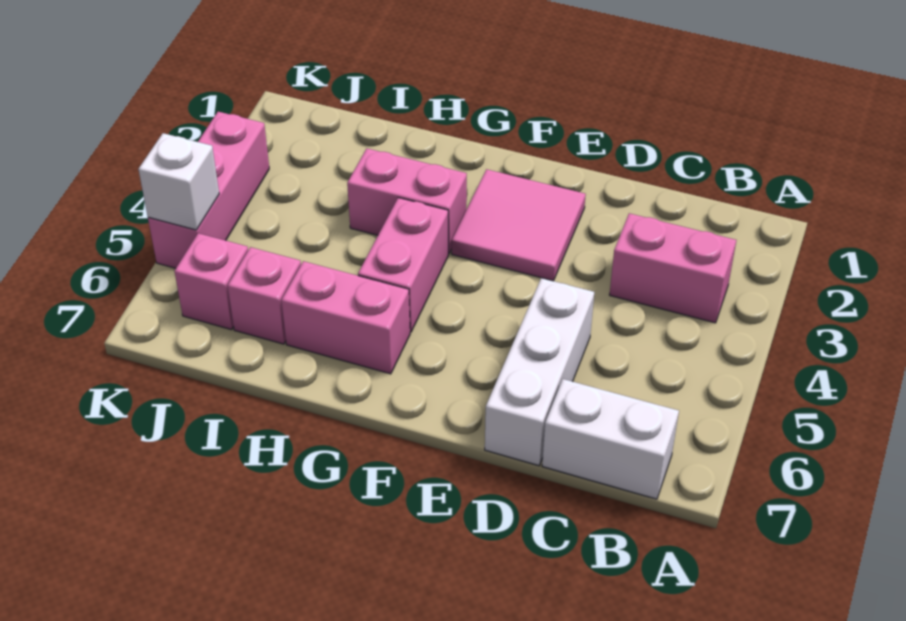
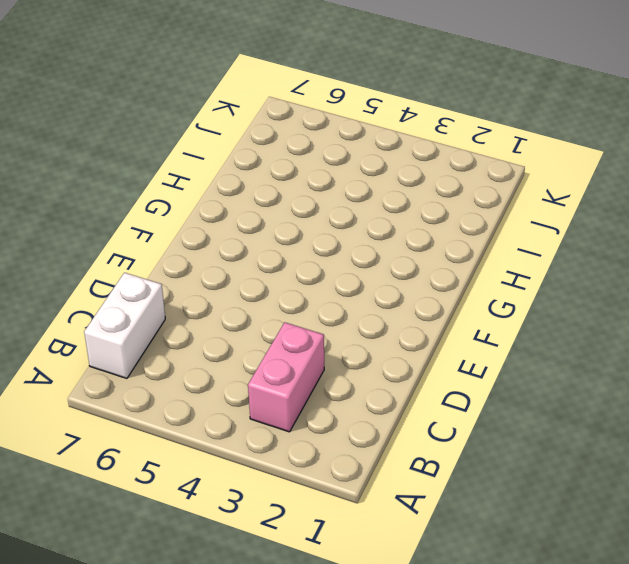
none -> white 1x3 brick [485,278,594,466]
none -> pink 2x2 tile [452,169,586,281]

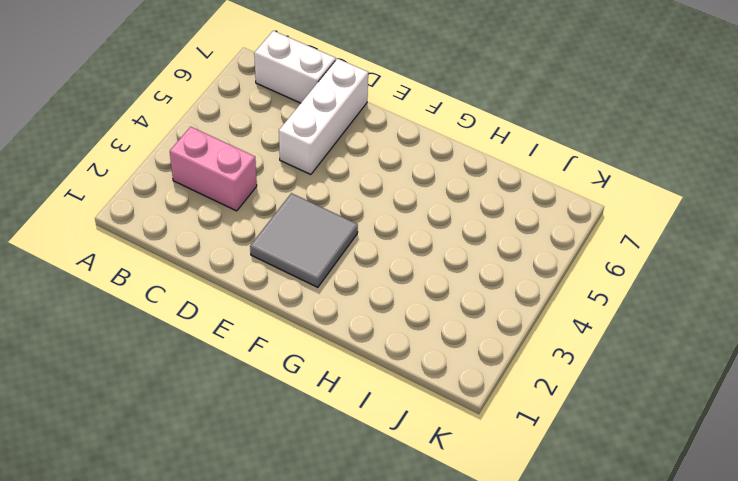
grey 2x2 tile [250,193,358,287] -> pink 2x2 tile [452,169,586,281]
none -> pink 1x2 brick [347,149,467,254]
none -> pink 1x2 brick [358,198,448,332]

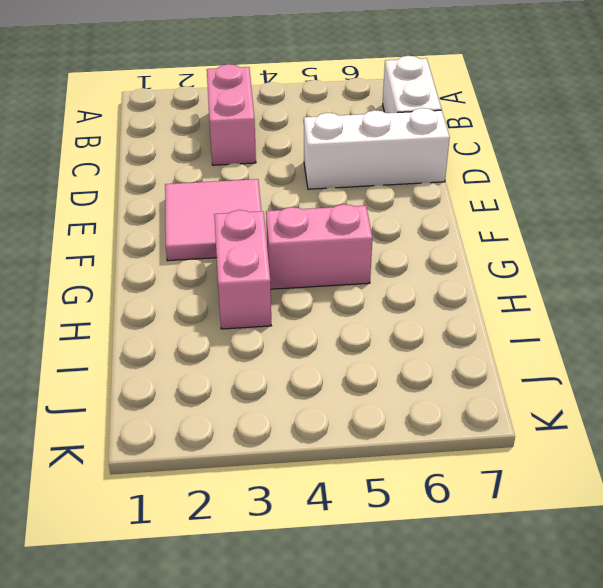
none -> pink 1x2 brick [281,261,410,374]
none -> pink 1x1 brick [228,247,301,344]

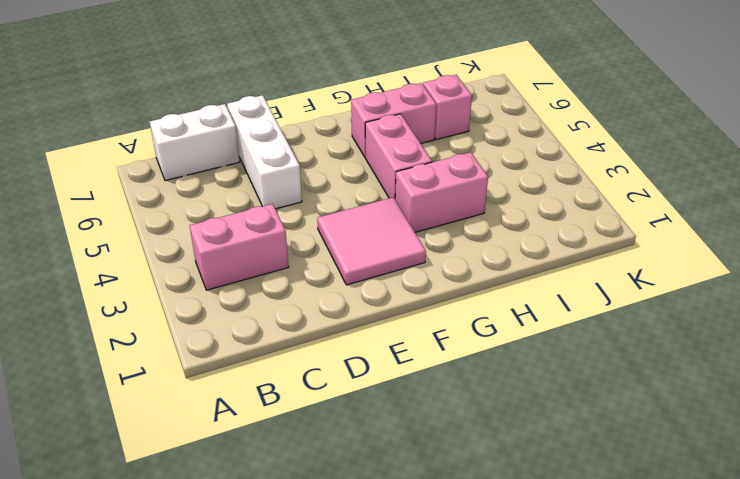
none -> pink 1x1 brick [174,233,248,330]
none -> pink 1x3 brick [148,112,269,268]

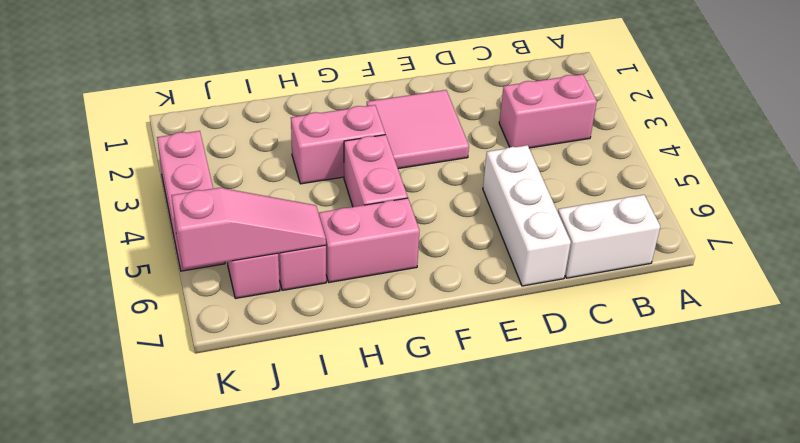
pink 1x3 slope [172,188,326,269] -> none
none -> white 1x1 brick [138,133,219,230]

